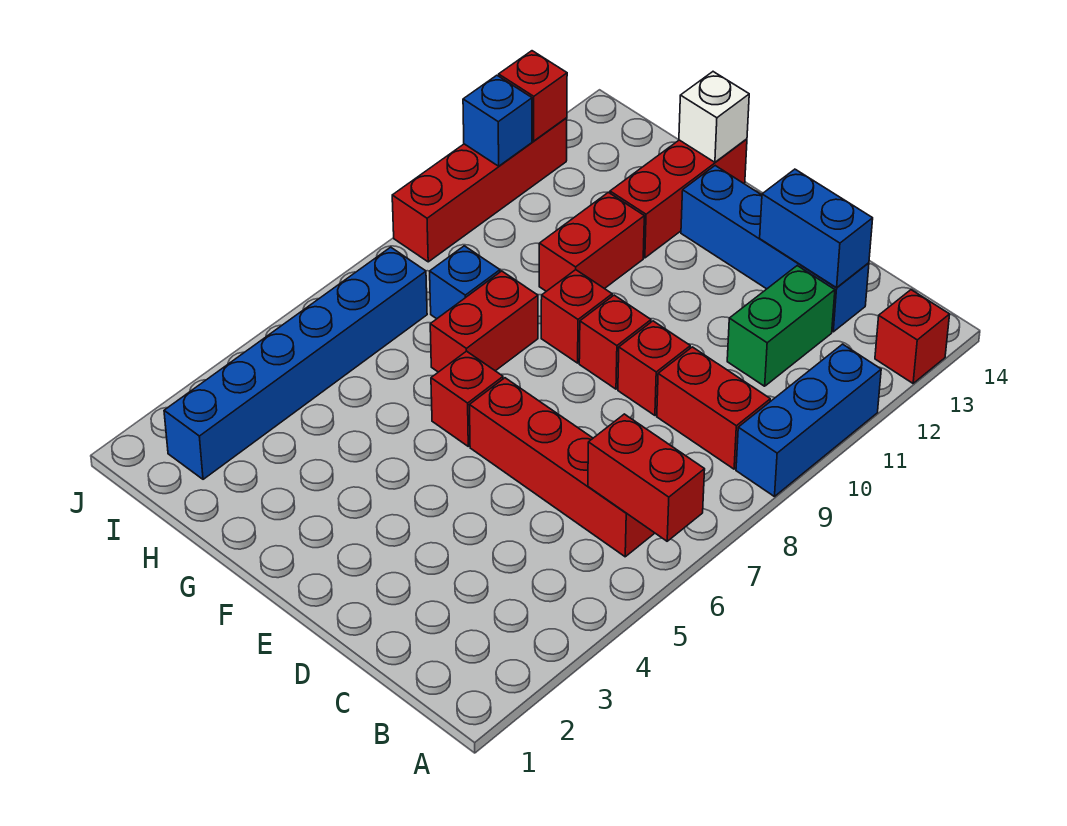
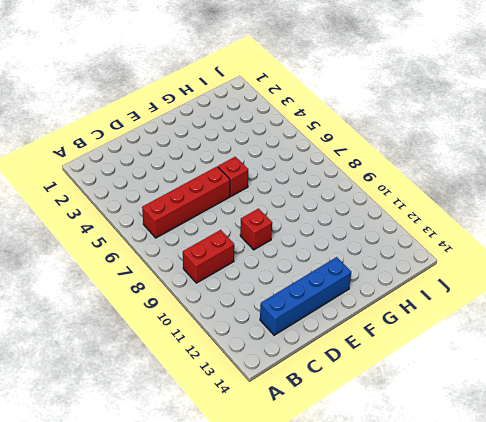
none -> blue 1x3 brick [736,344,881,497]
none -> red 1x1 brick [875,290,950,383]
none -> green 1x2 brick [727,266,835,386]

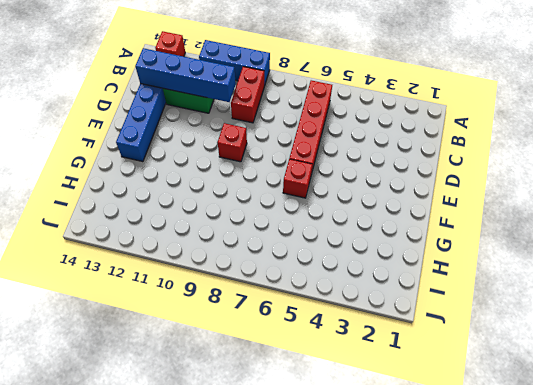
blue 1x4 brick [135,48,236,102] -> blue 1x2 brick [760,169,873,288]
none -> red 1x1 brick [618,321,690,415]
none -> red 1x1 brick [541,270,612,363]
none -> red 1x2 brick [430,271,538,372]

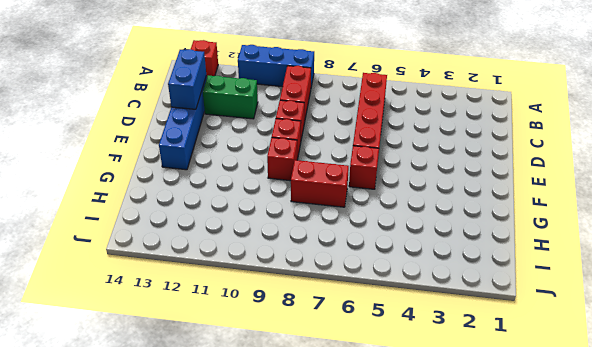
none -> red 1x2 brick [539,192,644,291]
none -> red 1x3 brick [610,139,747,258]
none -> blue 1x1 brick [430,246,500,319]

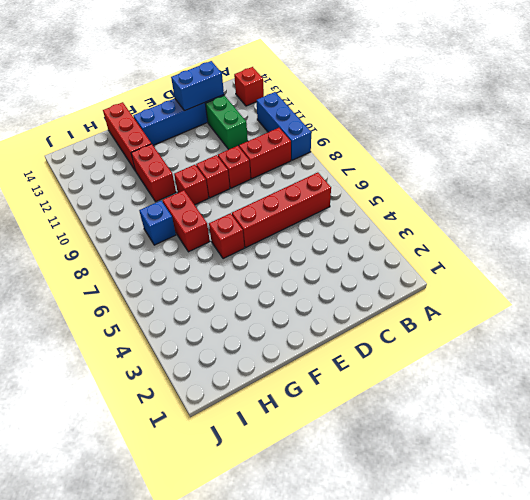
none -> blue 1x6 brick [164,247,427,479]
none -> red 1x4 brick [392,118,567,262]
none -> red 1x2 brick [588,414,705,541]

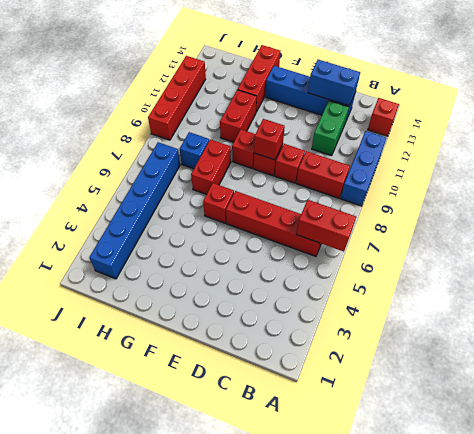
red 1x1 brick [254,119,285,160] -> red 1x1 brick moved to [499,51,567,141]
none -> white 1x1 brick [679,72,749,162]
none -> blue 1x1 brick [463,75,532,166]

